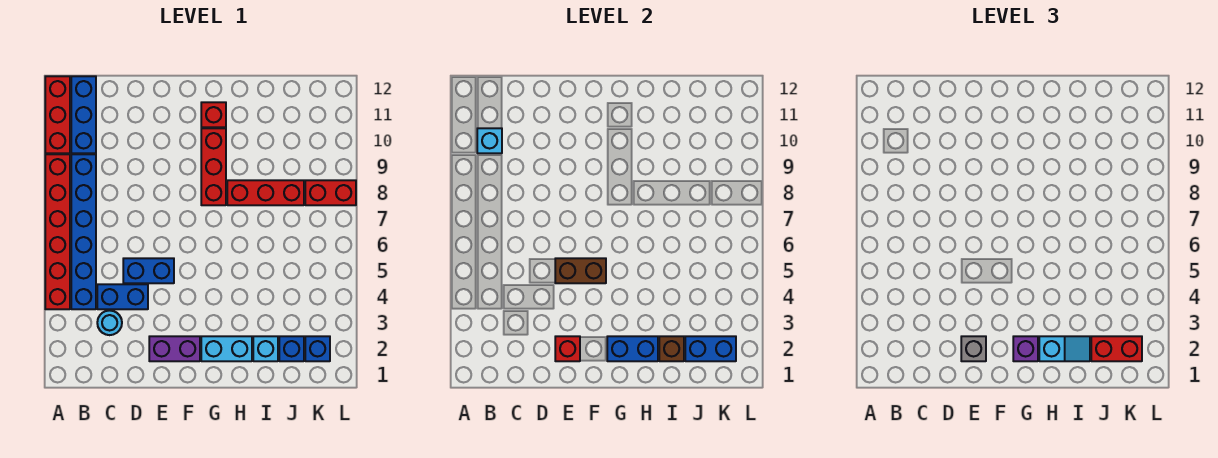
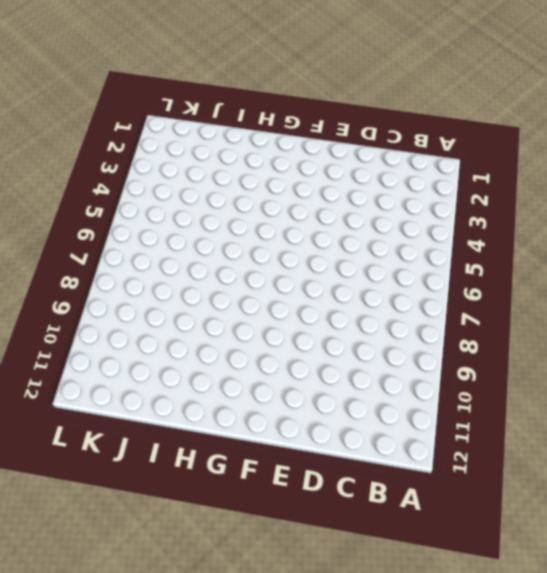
none -> red 1x6 brick [45,154,70,309]
none -> red 1x3 brick [45,76,70,153]
none -> blue 1x6 brick [71,154,96,309]

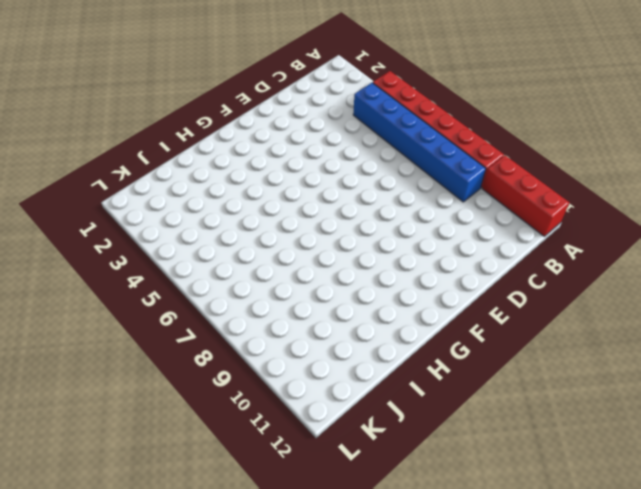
none -> blue 1x3 brick [71,76,96,153]
none -> cyan 1x1 round brick [97,310,122,335]
none -> blue 1x2 brick [97,284,148,309]

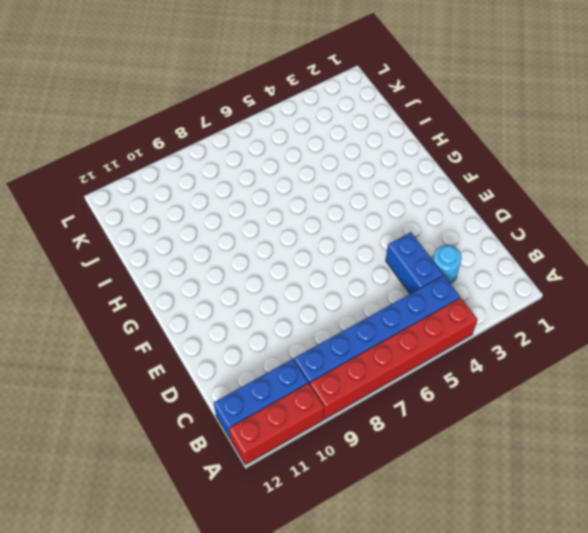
none -> blue 1x2 brick [123,258,174,283]
none -> purple 1x2 brick [149,336,200,361]
none -> cyan 1x2 brick [201,336,252,361]

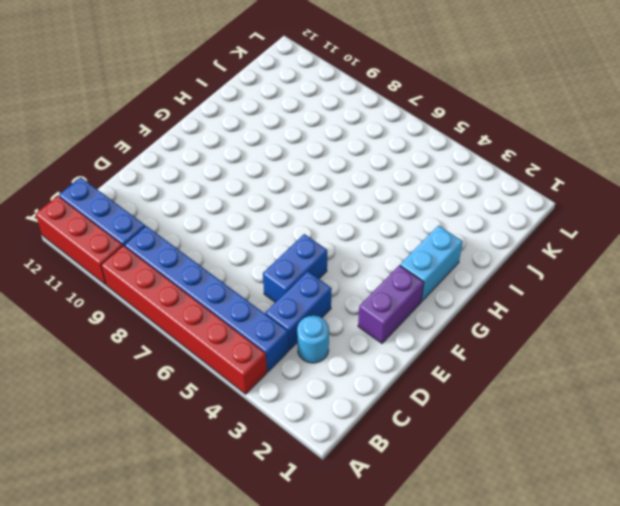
none -> red 1x3 brick [201,128,226,205]
none -> red 1x1 brick [201,102,226,127]
none -> red 1x3 brick [227,180,304,205]

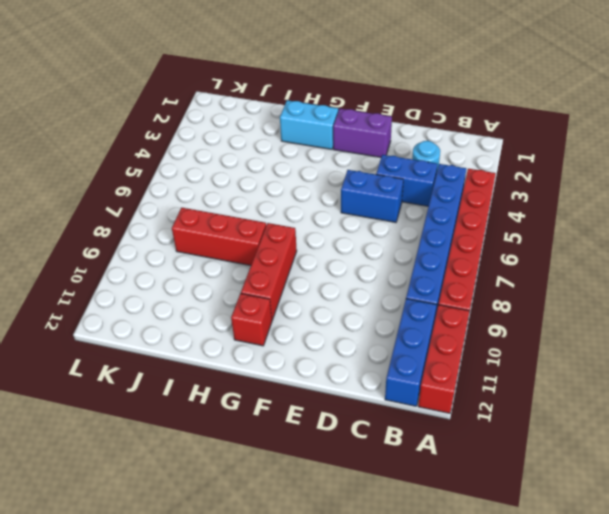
none -> cyan 1x1 brick [253,336,278,361]
none -> blue 1x1 brick [279,336,304,361]
none -> blue 1x1 brick [305,336,330,361]

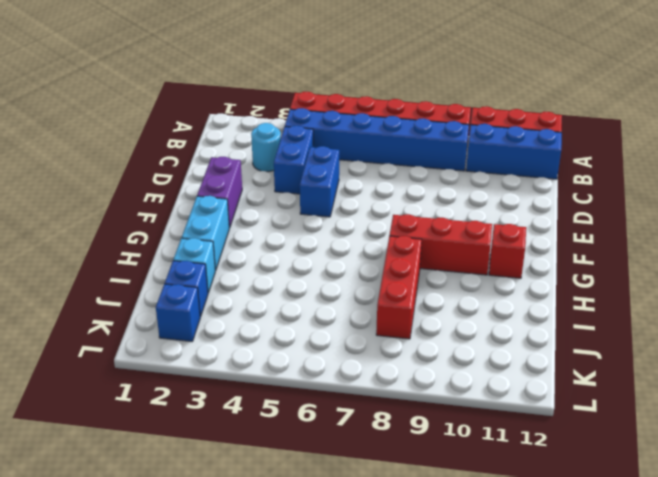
none -> red 1x2 brick [305,180,356,205]
none -> cyan 1x1 brick [477,128,502,153]
none -> red 1x1 brick [555,336,580,361]

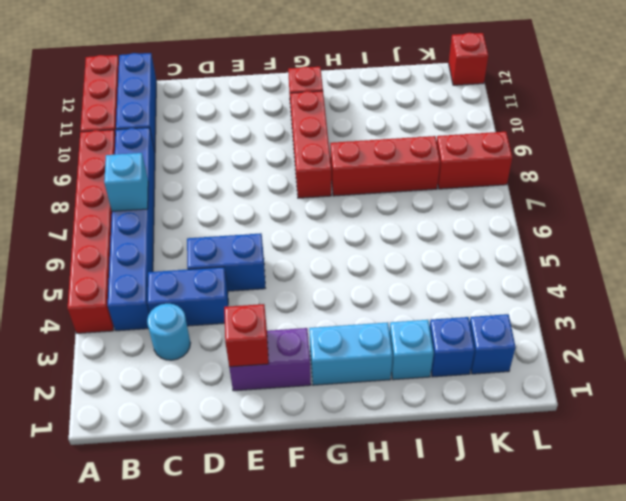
cyan 1x1 brick [104,153,148,211] -> cyan 1x1 brick moved to [477,128,502,153]
red 1x1 brick [449,33,488,85] -> none
none -> brown 1x2 brick [555,258,606,283]
none -> blue 1x2 brick [607,336,658,361]
none -> brown 1x1 brick [659,336,684,361]

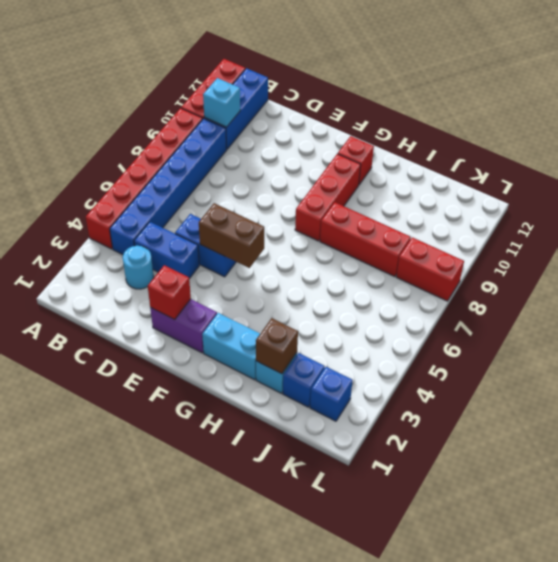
none -> blue 1x2 brick [607,336,658,361]
none -> blue 1x2 brick [685,336,736,361]
none -> grey 1x1 brick [961,336,986,361]

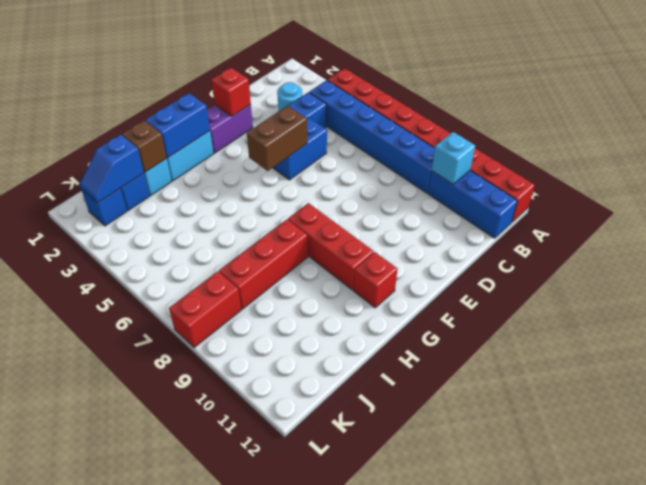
blue 1x2 slope [80,135,144,203] -> blue 1x2 brick [685,336,736,361]
none -> grey 1x1 brick [961,336,986,361]
none -> purple 1x1 brick [1013,336,1038,361]
none -> cyan 1x2 slope [1039,336,1090,361]

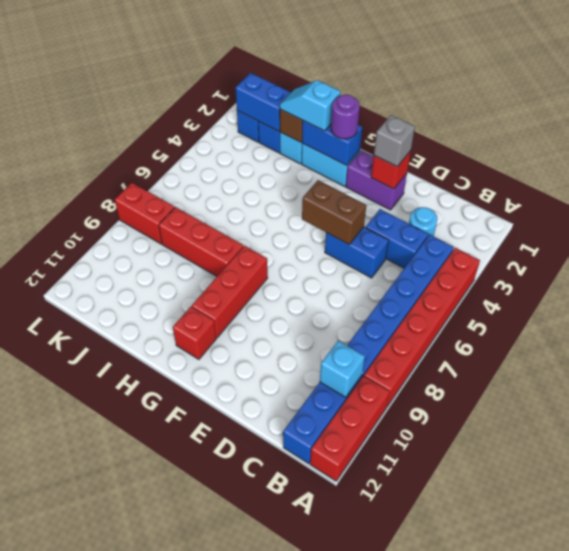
purple 1x1 round brick [331,95,360,139] -> purple 1x1 brick [1013,336,1038,361]
none -> red 1x2 brick [1091,336,1142,361]

